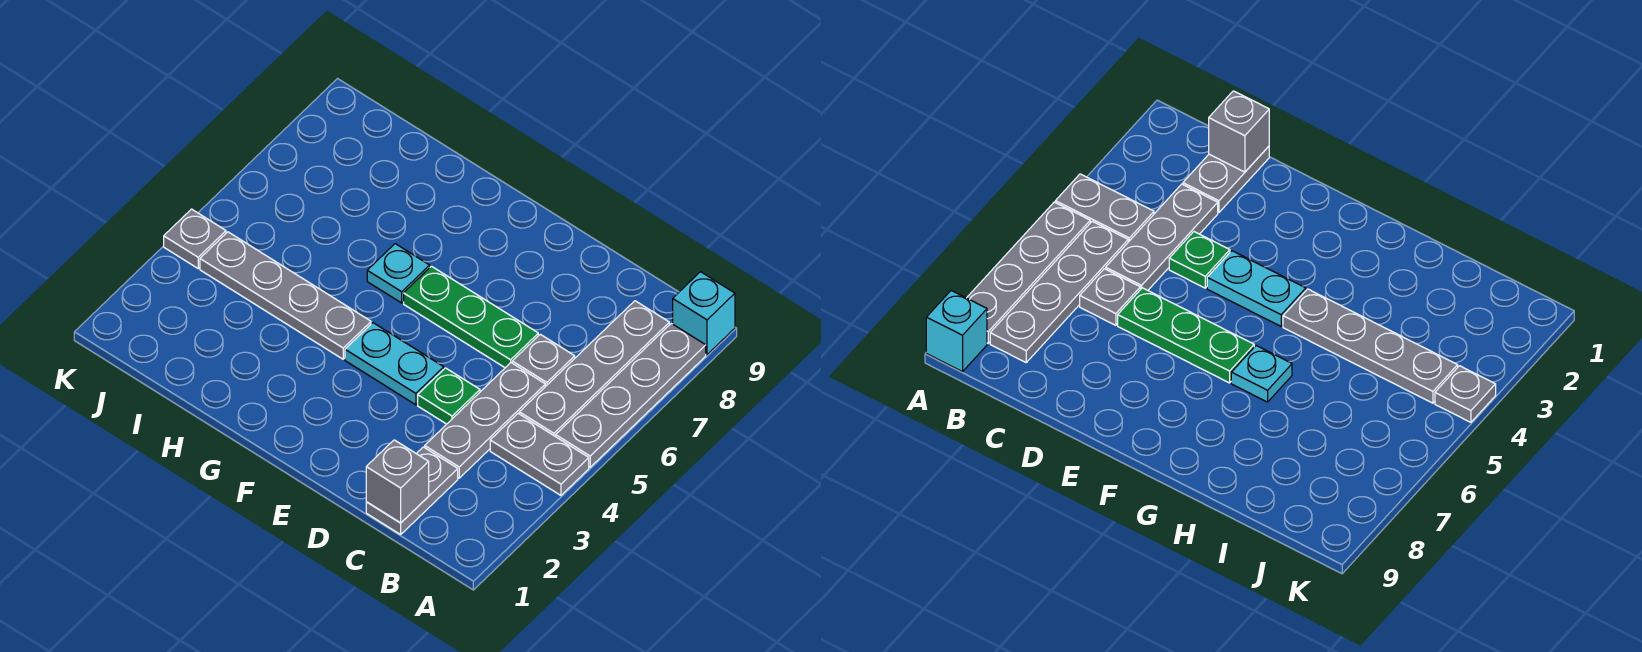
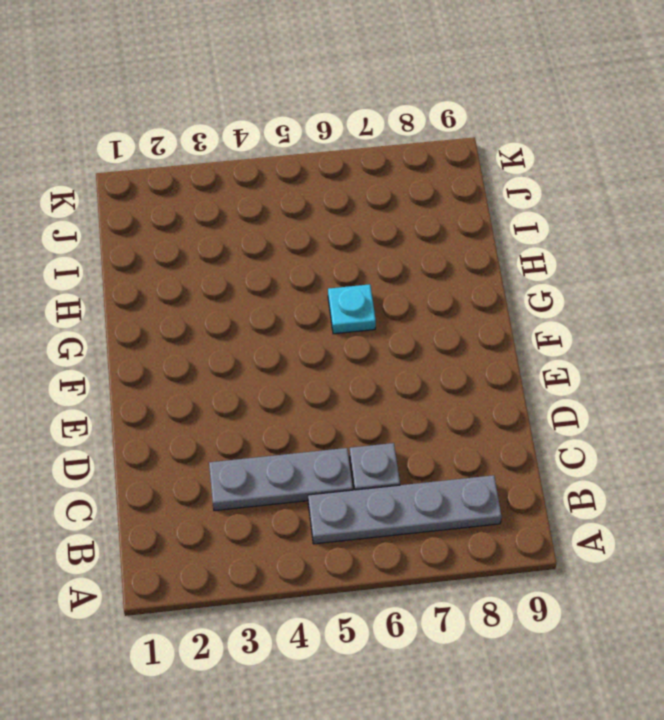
none -> grey 1x2 plate [490,414,589,495]
none -> grey 1x4 plate [556,323,706,467]
none -> cyan 1x1 brick [673,272,735,355]

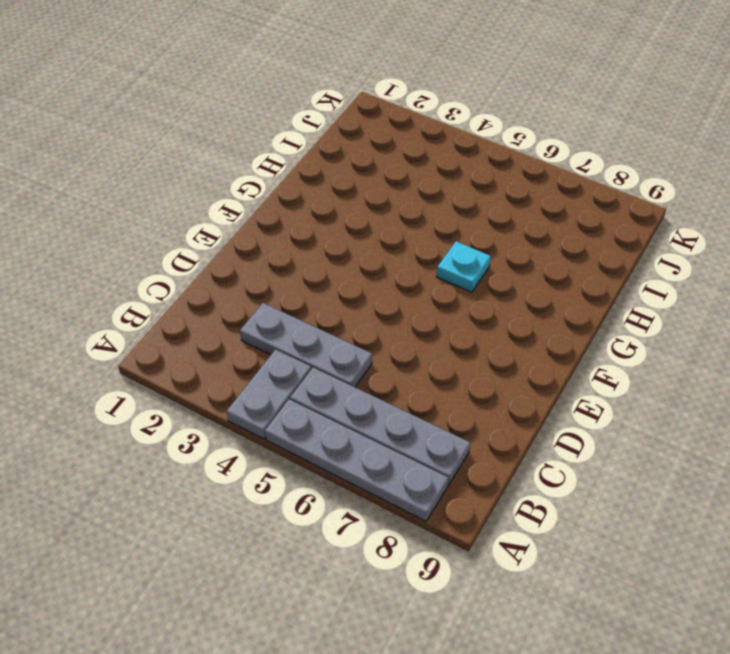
none -> cyan 1x1 brick [673,272,735,355]
none -> grey 1x2 plate [366,447,458,534]
none -> grey 1x1 plate [512,334,575,387]

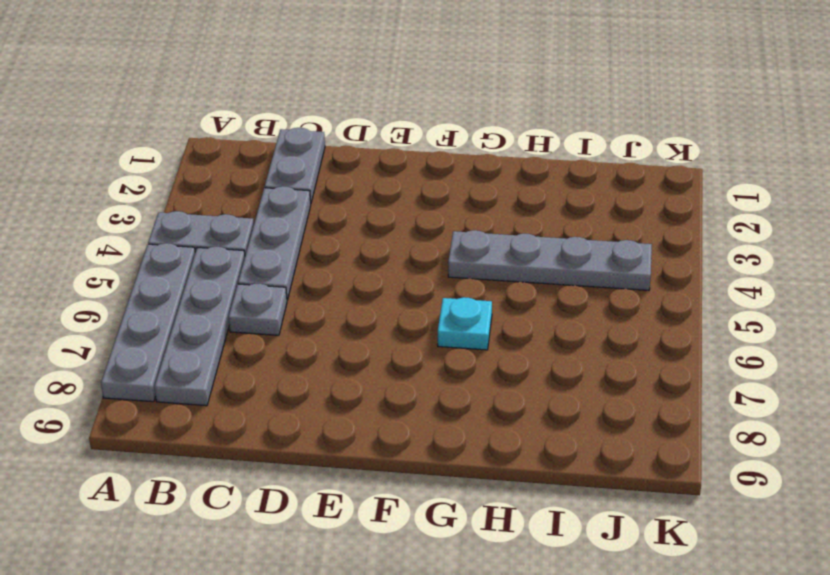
none -> cyan 1x1 brick [673,272,735,355]
none -> green 1x1 plate [418,368,480,424]
none -> green 1x3 plate [404,266,538,368]

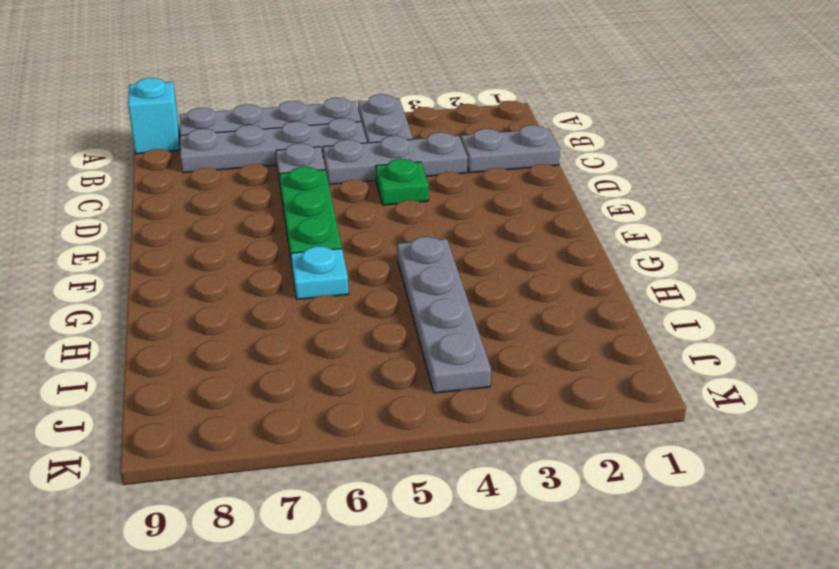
none -> cyan 1x2 plate [345,323,444,405]
none -> grey 1x1 plate [164,209,226,268]
none -> grey 1x1 brick [366,440,429,523]

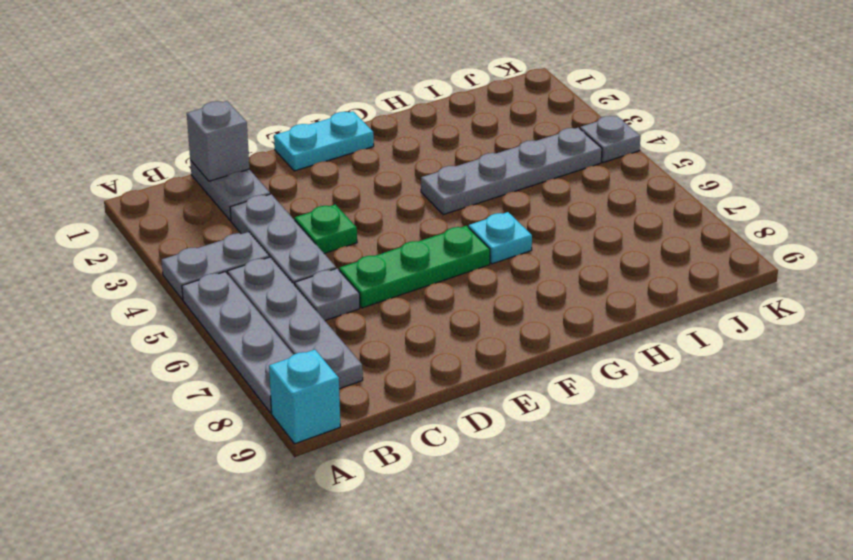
cyan 1x2 plate [274,112,374,171] -> cyan 1x2 plate moved to [345,323,444,405]

